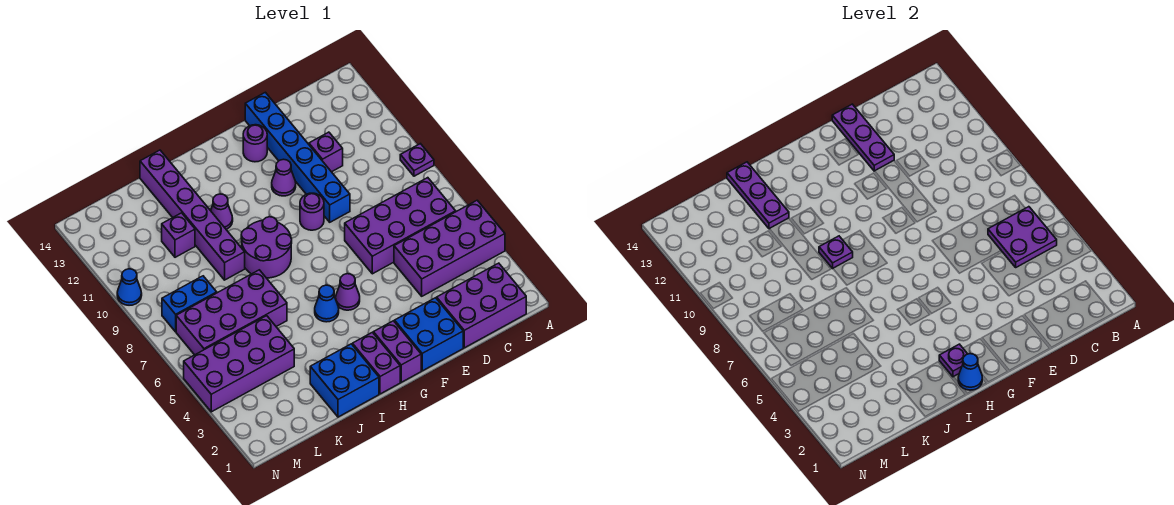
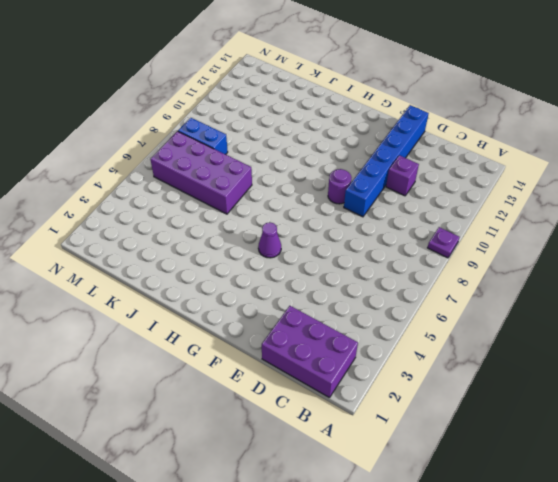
none -> purple 2x4 brick [394,200,505,296]
none -> purple 2x4 brick [345,178,456,274]
none -> blue 2x2 brick [395,298,463,371]

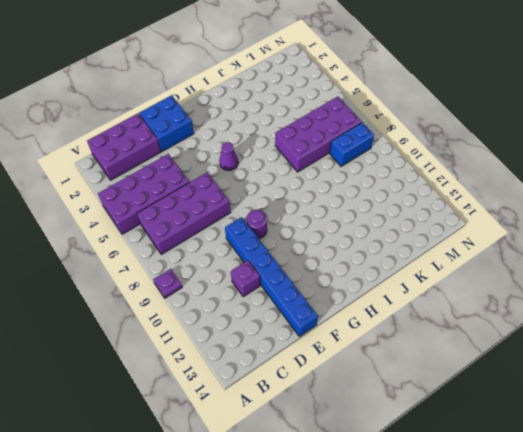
none -> purple 1x1 cone [272,159,296,196]
none -> purple 1x1 round brick [243,125,267,162]
none -> purple 1x2 brick [374,321,421,382]

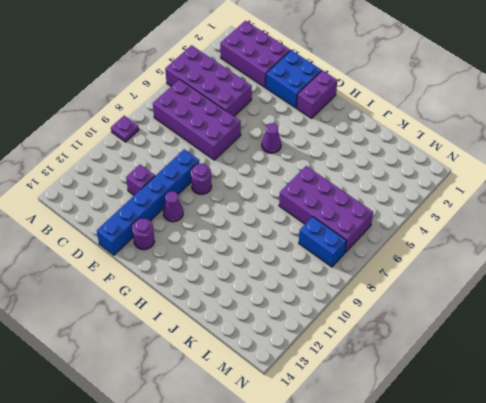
none -> purple 1x2 brick [352,332,400,394]
none -> blue 1x1 cone [315,285,339,322]
none -> purple 2x2 round brick [241,217,292,278]

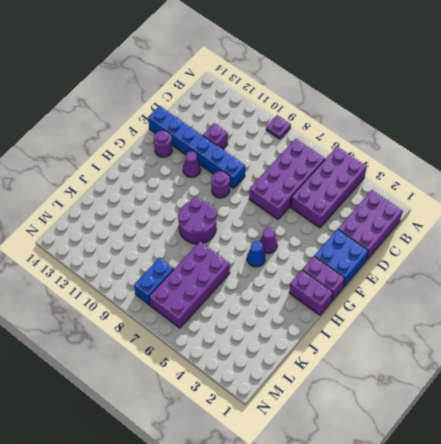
none -> blue 2x2 brick [310,344,379,417]
none -> purple 1x1 cone [211,194,233,229]
none -> purple 1x6 brick [140,150,245,280]

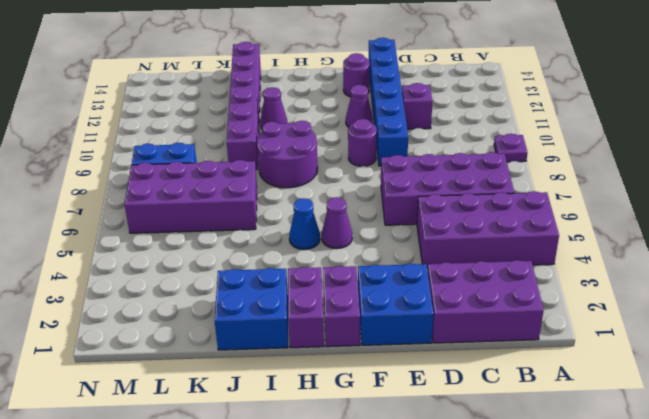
none -> purple 2x4 brick [184,316,294,412]
none -> purple 1x1 brick [162,213,195,257]
none -> blue 1x1 cone [117,269,142,305]

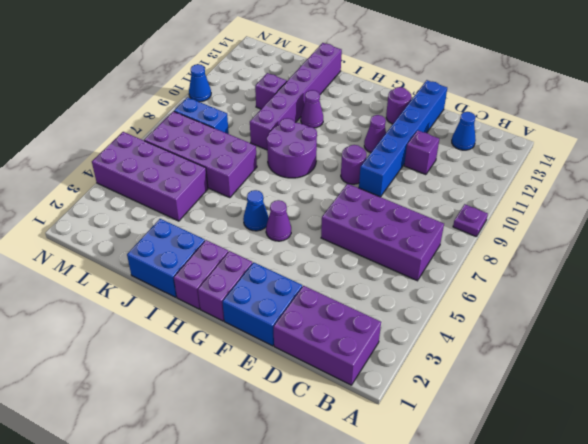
blue 1x1 cone [452,112,476,150] -> blue 1x1 cone moved to [958,354,982,390]
none -> purple 2x4 brick [394,200,505,296]
none -> purple 2x2 plate [988,207,1057,267]
none -> purple 1x3 plate [832,104,894,171]

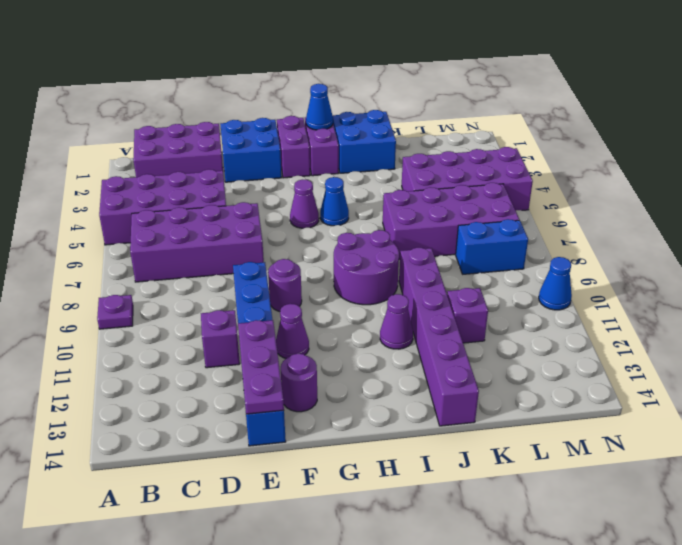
none -> purple 2x2 plate [988,207,1057,267]
none -> purple 1x1 plate [939,344,967,377]
none -> purple 1x1 plate [819,236,853,268]

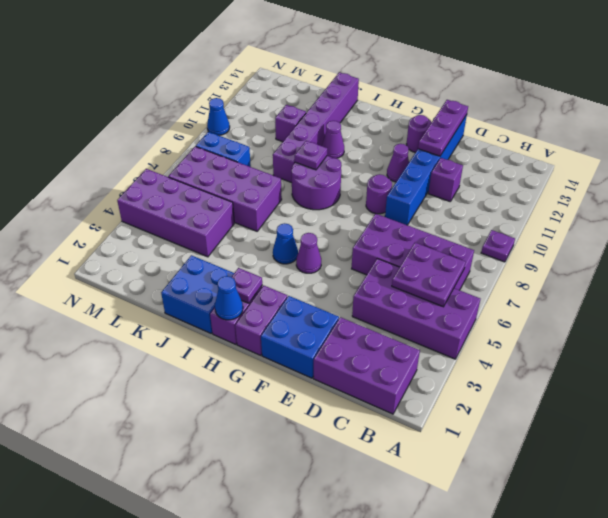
none -> purple 1x3 plate [727,162,789,229]

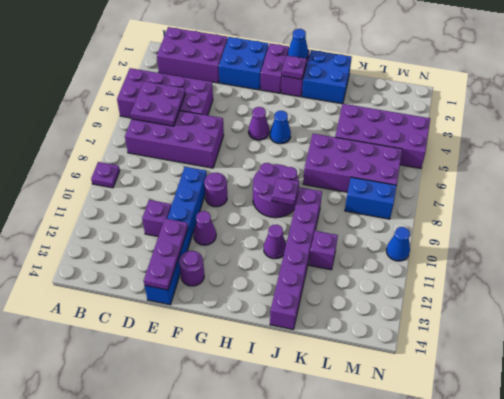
none -> purple 1x3 plate [727,162,789,229]

